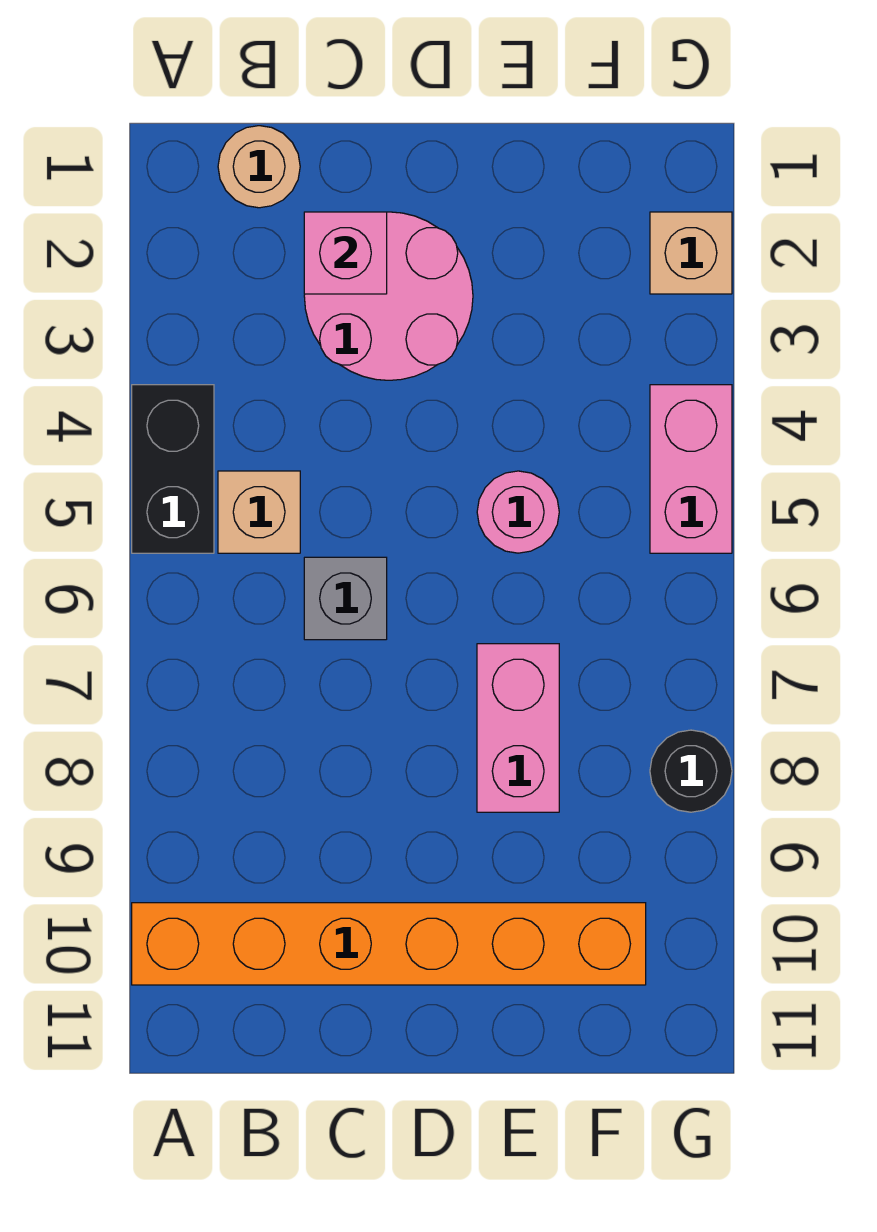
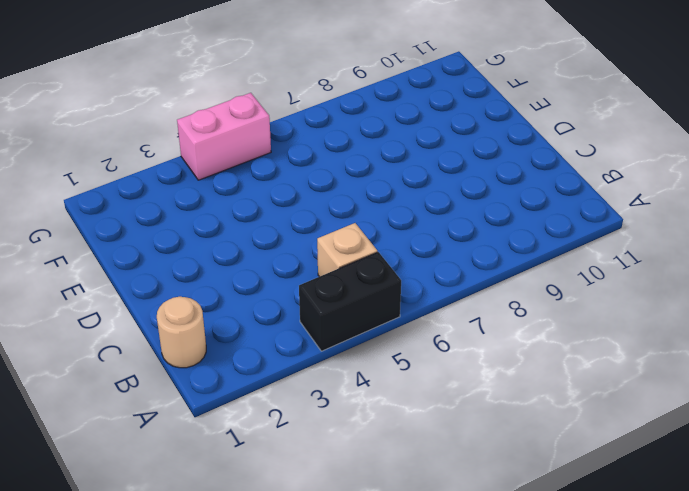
none -> orange 1x6 brick [132,903,646,985]
none -> pink 2x2 round brick [304,212,473,380]
none -> grey 1x1 brick [304,557,387,640]

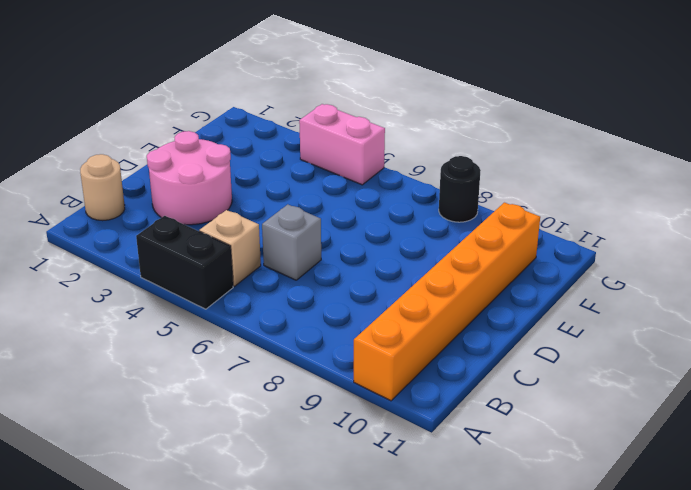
none -> pink 1x1 round brick [477,471,559,553]
none -> pink 1x2 brick [477,644,559,812]
none -> tan 1x1 brick [650,212,732,294]

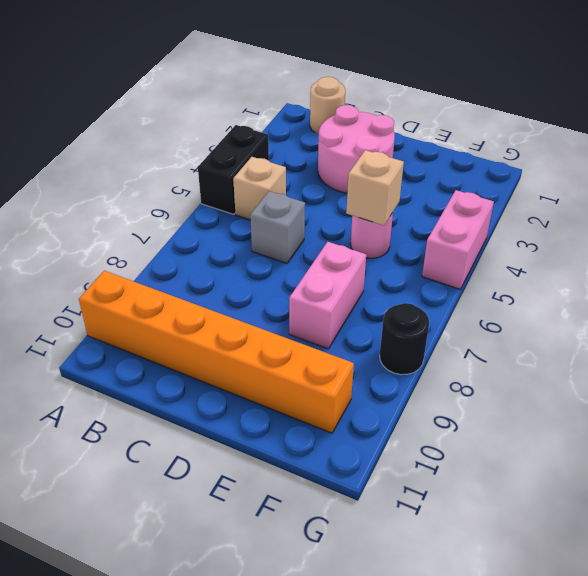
tan 1x1 brick [346,150,404,225] -> tan 1x1 brick moved to [650,212,732,294]
none -> pink 1x1 brick [304,212,387,294]

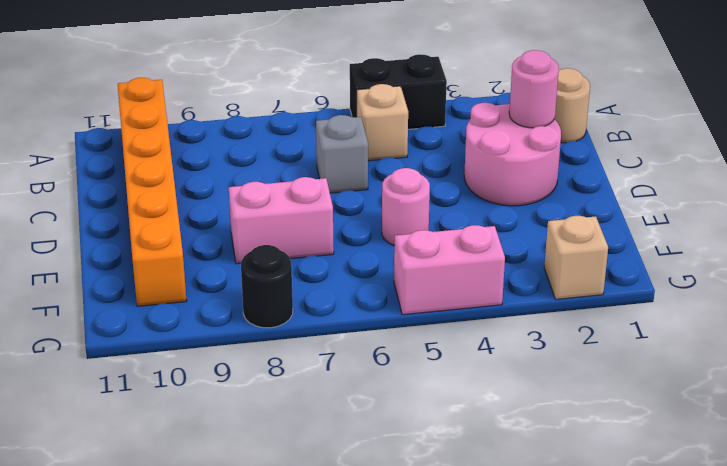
pink 1x1 round brick [509,50,559,128] -> pink 1x1 brick [304,212,387,294]

